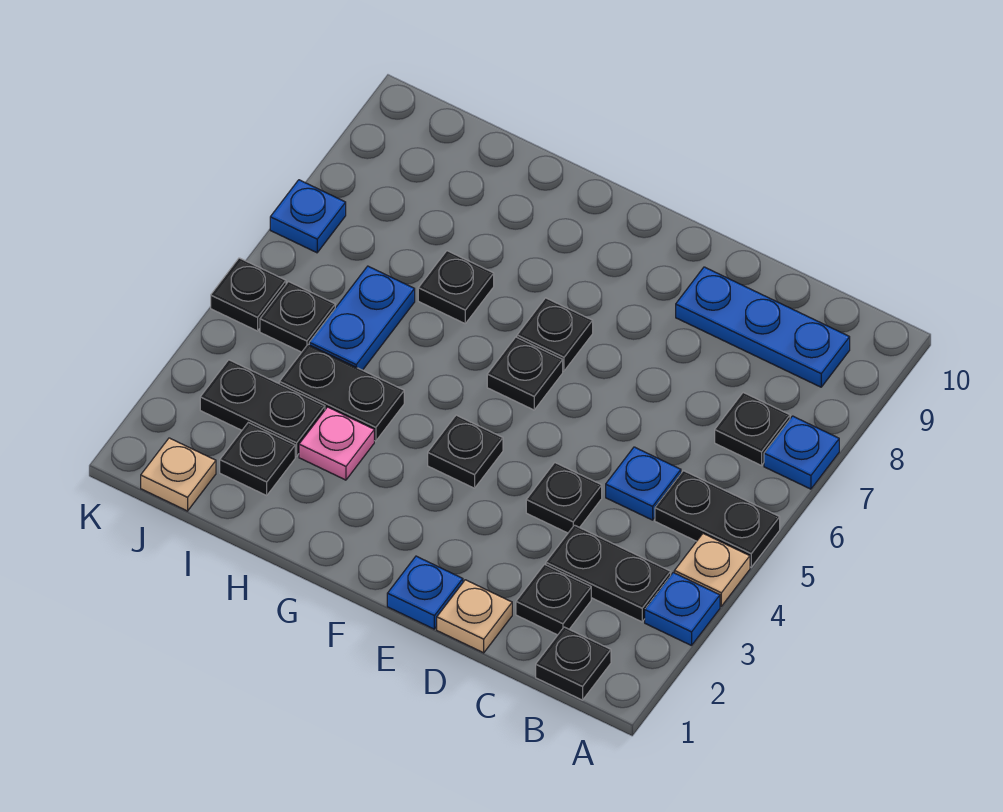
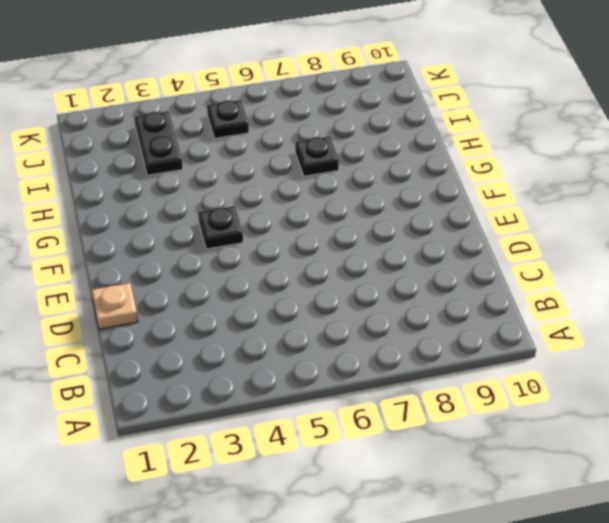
none -> blue 1x1 plate [645,573,720,646]
none -> tan 1x1 plate [674,534,750,606]
none -> black 1x2 plate [655,471,780,567]

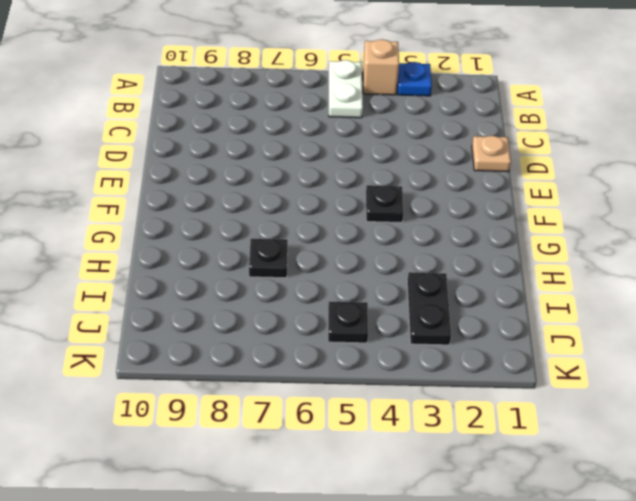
tan 1x1 brick [363,39,399,95] -> tan 1x1 plate [674,534,750,606]
white 1x2 plate [329,60,363,118] -> black 1x2 plate [655,471,780,567]
none -> blue 1x1 plate [764,416,839,489]
none -> black 1x1 plate [536,627,611,700]
none -> black 1x2 plate [546,525,671,622]

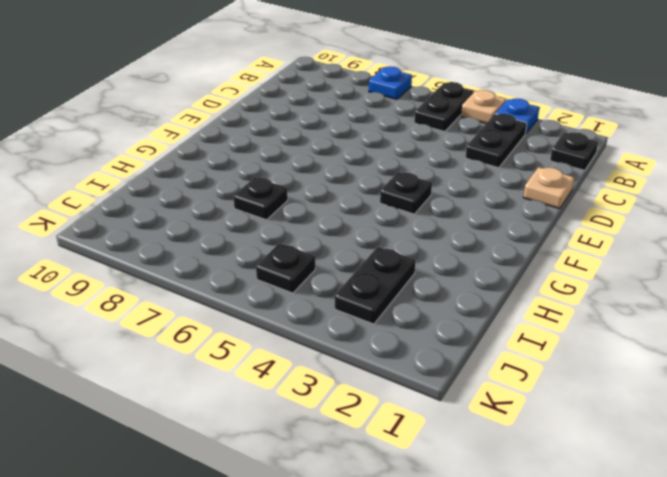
none -> black 1x1 plate [715,393,790,465]
none -> blue 1x3 plate [676,267,850,387]
none -> black 1x1 plate [516,564,591,635]

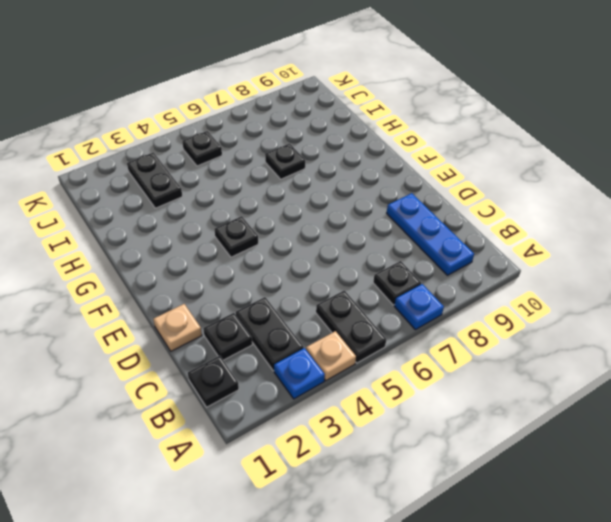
none -> blue 1x1 plate [606,447,681,520]
none -> black 1x1 plate [526,463,602,533]
none -> blue 1x1 plate [387,556,463,629]

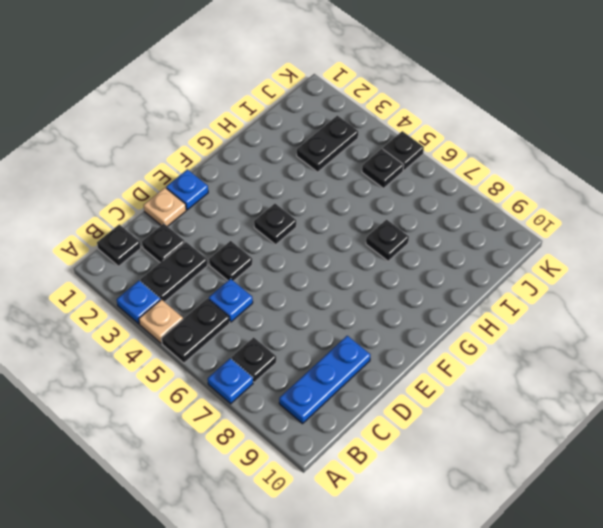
none -> black 1x1 plate [487,337,563,410]
none -> black 1x1 plate [517,298,593,371]
none -> pink 1x1 plate [299,407,374,480]

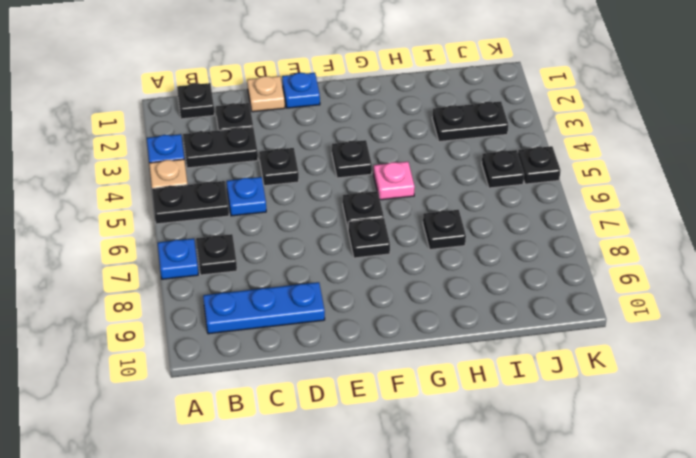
pink 1x1 plate [374,162,415,200] -> pink 1x1 plate moved to [299,407,374,480]
none -> black 1x2 plate [279,344,404,441]
none -> black 1x1 plate [220,423,295,495]
none -> blue 1x2 plate [309,266,415,370]

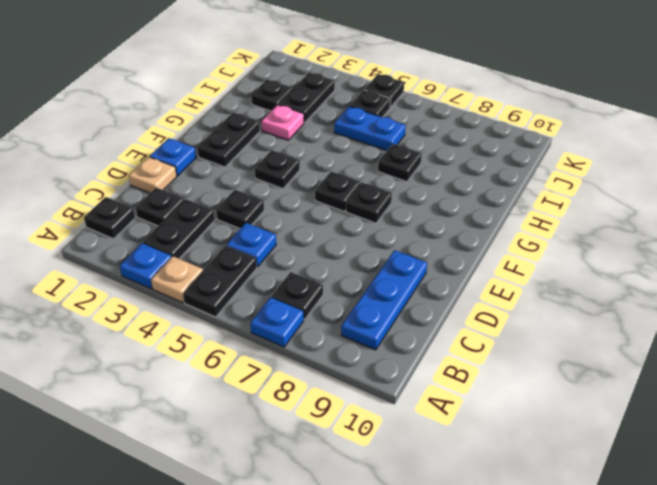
black 1x2 plate [197,112,260,167] -> black 1x2 plate moved to [279,344,404,441]
none -> tan 1x1 plate [141,438,216,511]
none -> blue 1x1 plate [270,180,346,253]

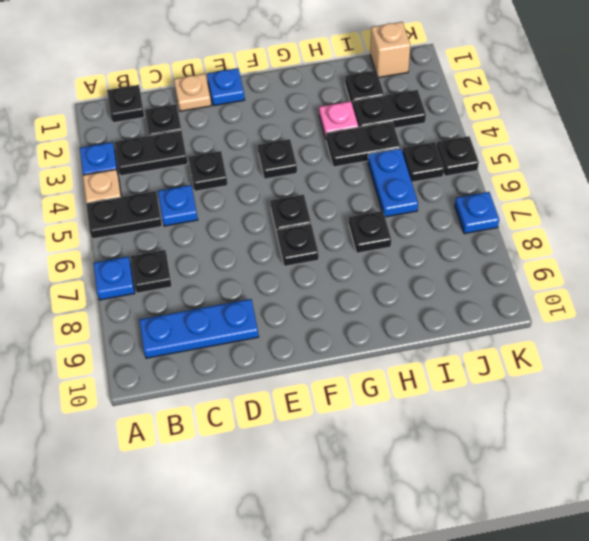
tan 1x1 brick [370,22,410,77] -> tan 1x1 plate [141,438,216,511]

